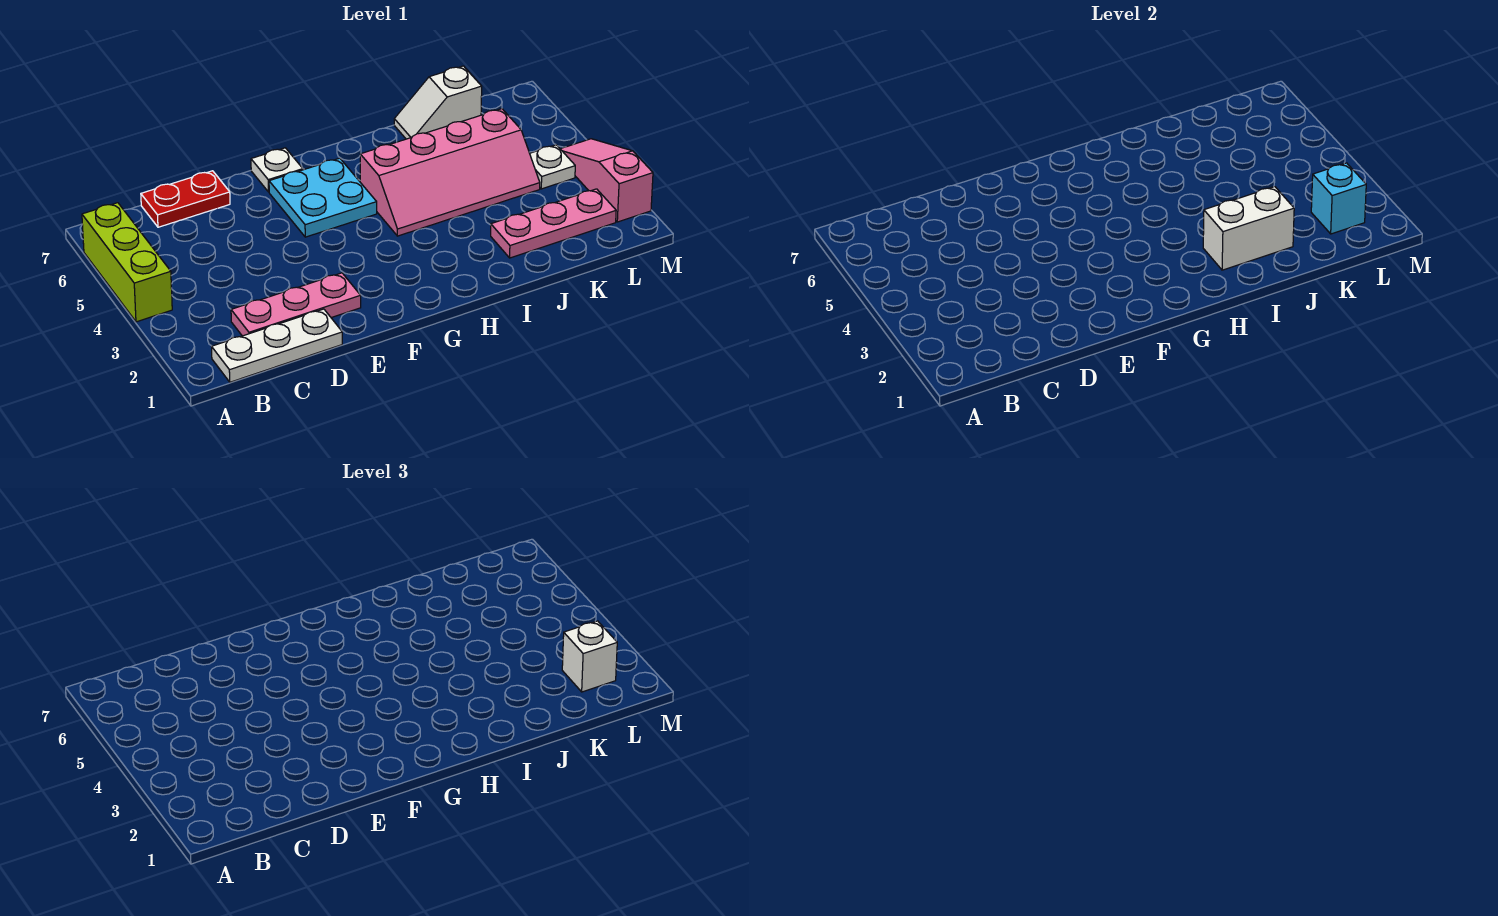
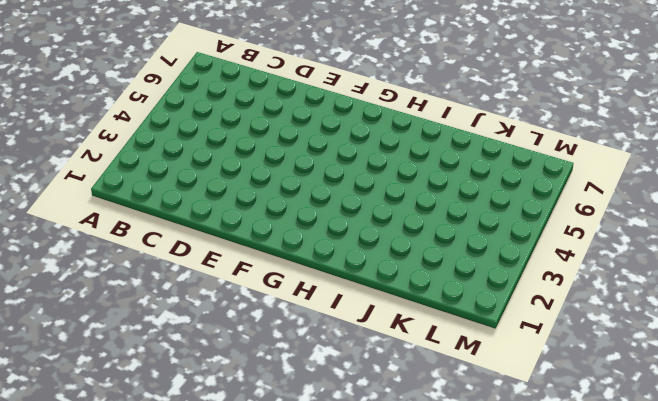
none -> lime 1x3 brick [82,203,172,322]
none -> white 1x3 plate [212,309,342,382]
none -> pink 1x3 plate [231,273,361,336]

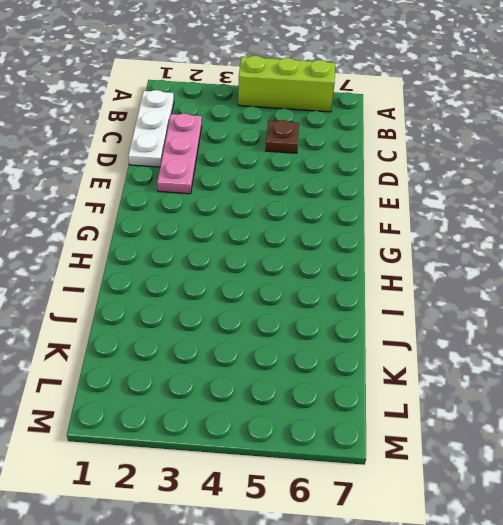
brown 1x1 plate [266,120,299,153] -> none
none -> red 1x2 plate [141,171,230,227]
none -> cyan 2x2 plate [269,158,377,237]
none -> white 1x1 plate [251,148,303,192]

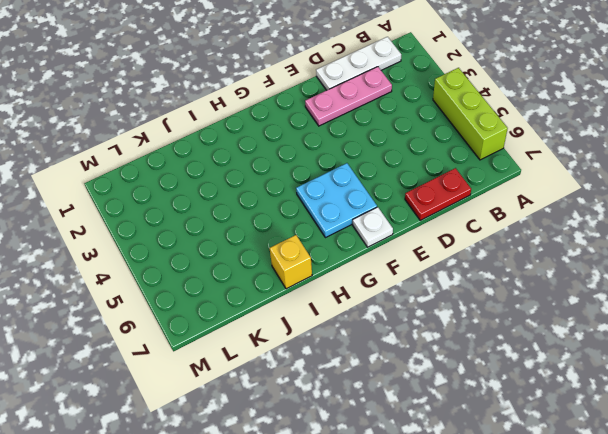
yellow 1x1 brick [270,235,312,289] -> none
none -> pink 2x4 slope [360,109,540,236]
none -> pink 1x3 plate [491,189,616,258]
none -> white 1x2 slope [394,66,482,139]

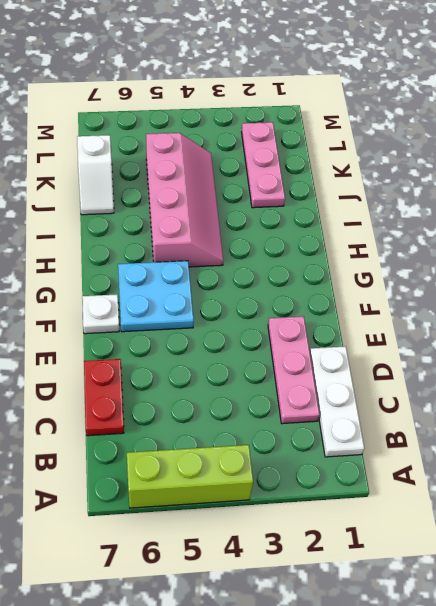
none -> white 1x1 plate [530,145,575,189]
none -> pink 1x3 slope [561,139,653,222]
none -> white 1x2 brick [1203,187,1294,270]

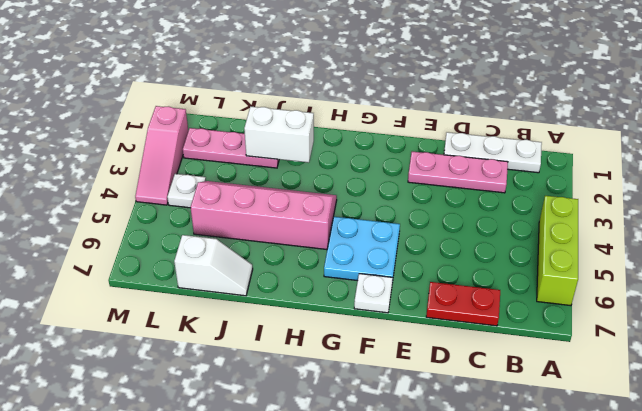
none -> cyan 1x1 brick [1311,163,1366,234]
none -> white 1x1 brick [562,621,617,692]

